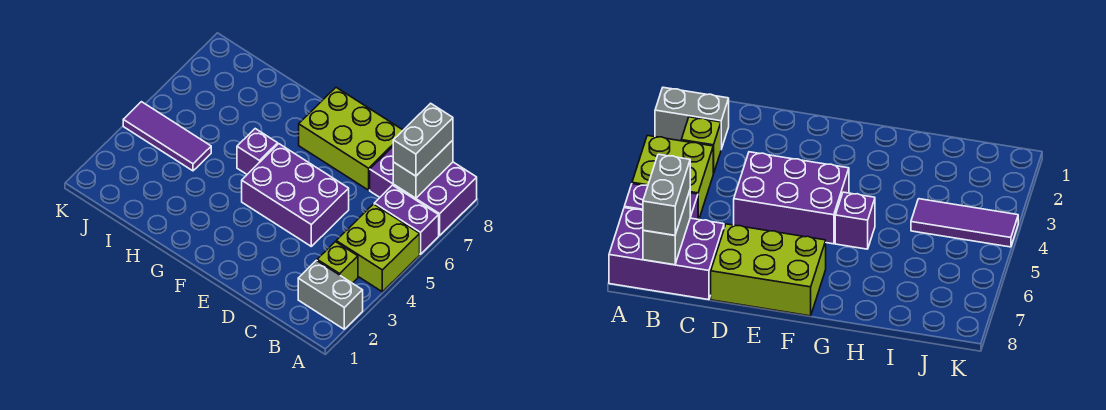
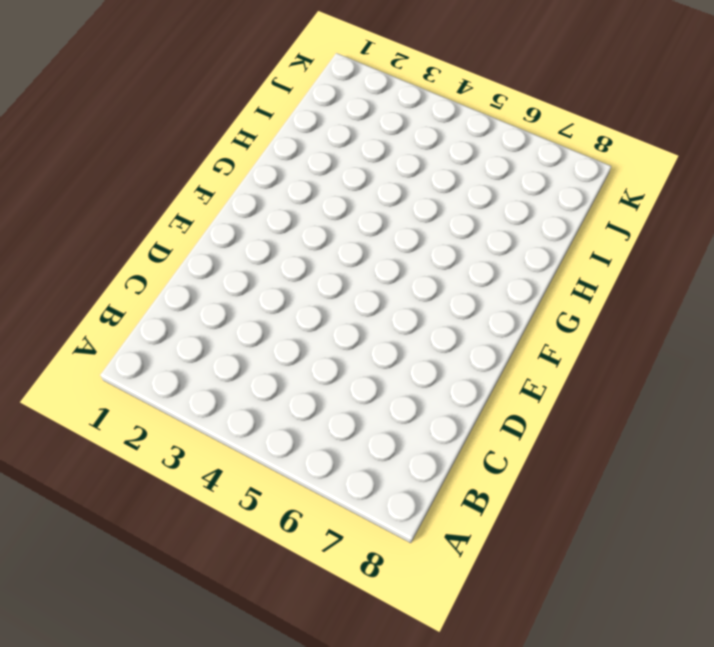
none -> grey 1x2 brick [298,260,363,329]
none -> lime 2x2 brick [336,204,420,292]

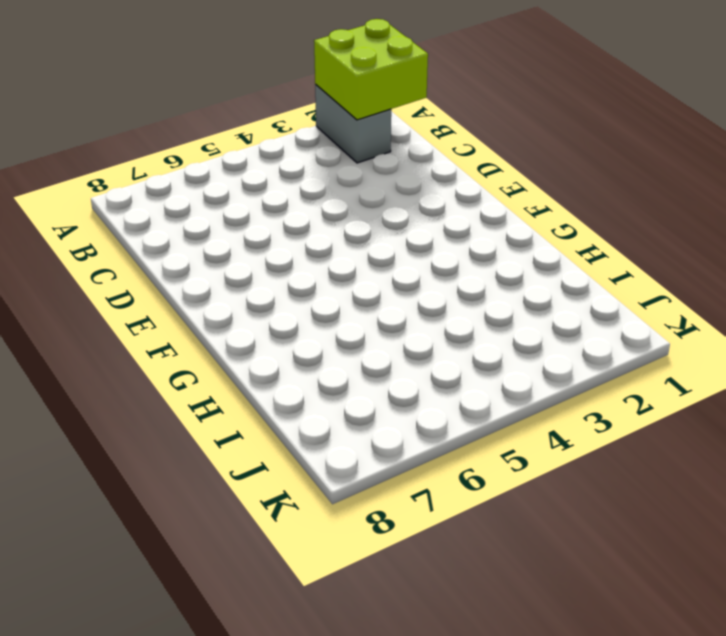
lime 2x2 brick [314,19,428,120] -> lime 2x2 brick moved to [336,204,420,292]
none -> purple 1x2 brick [374,185,439,254]
none -> purple 2x3 brick [370,147,477,235]

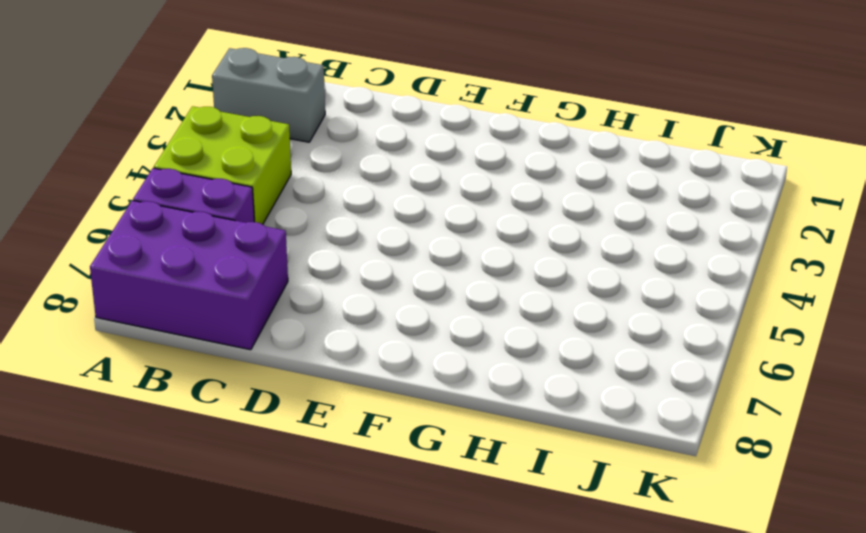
none -> lime 1x1 brick [317,242,358,283]
none -> purple 2x3 brick [242,144,349,246]

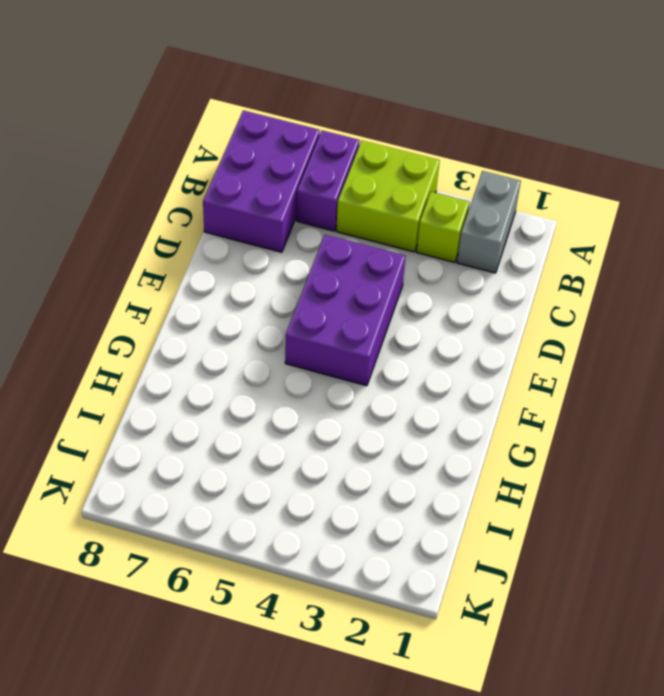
none -> lime 2x3 brick [299,88,403,190]
none -> purple 1x1 brick [237,129,278,174]

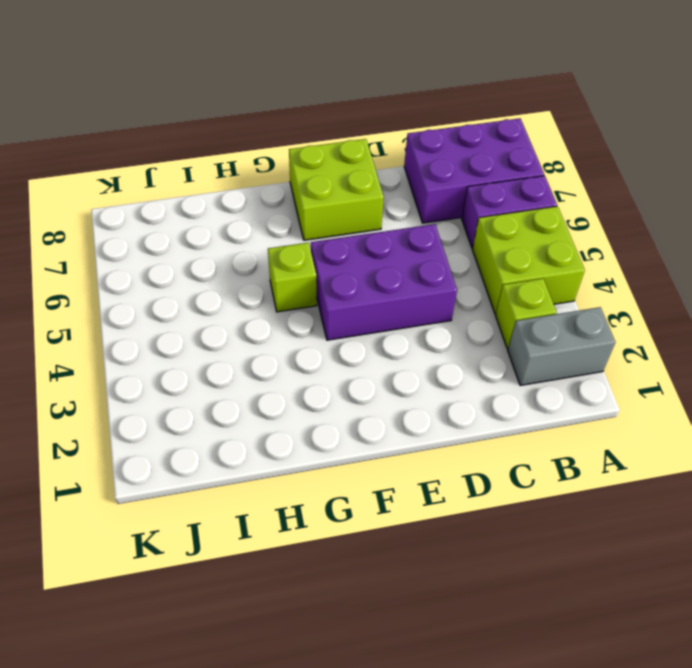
lime 2x2 brick [289,139,384,240] -> lime 2x3 brick [299,88,403,190]
lime 1x1 brick [268,243,317,312] -> purple 1x1 brick [237,129,278,174]
none -> purple 1x3 tile [123,102,211,171]
none -> grey 1x2 brick [393,140,453,198]

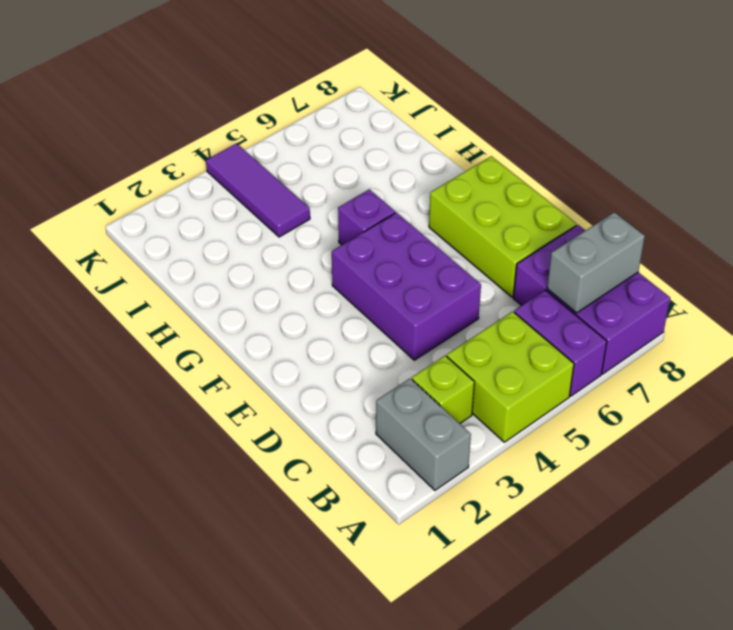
none -> grey 1x2 brick [393,103,453,176]

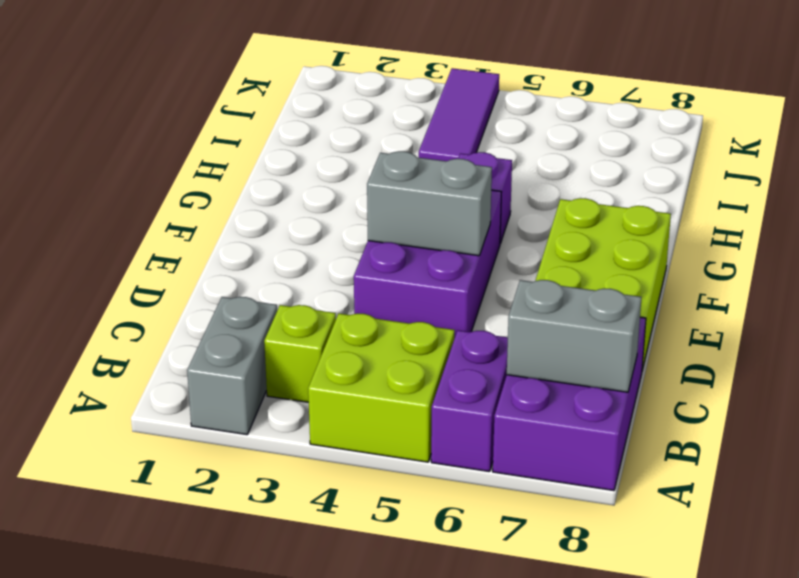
grey 1x2 brick [367,151,492,256] -> grey 1x2 brick moved to [393,103,453,176]

